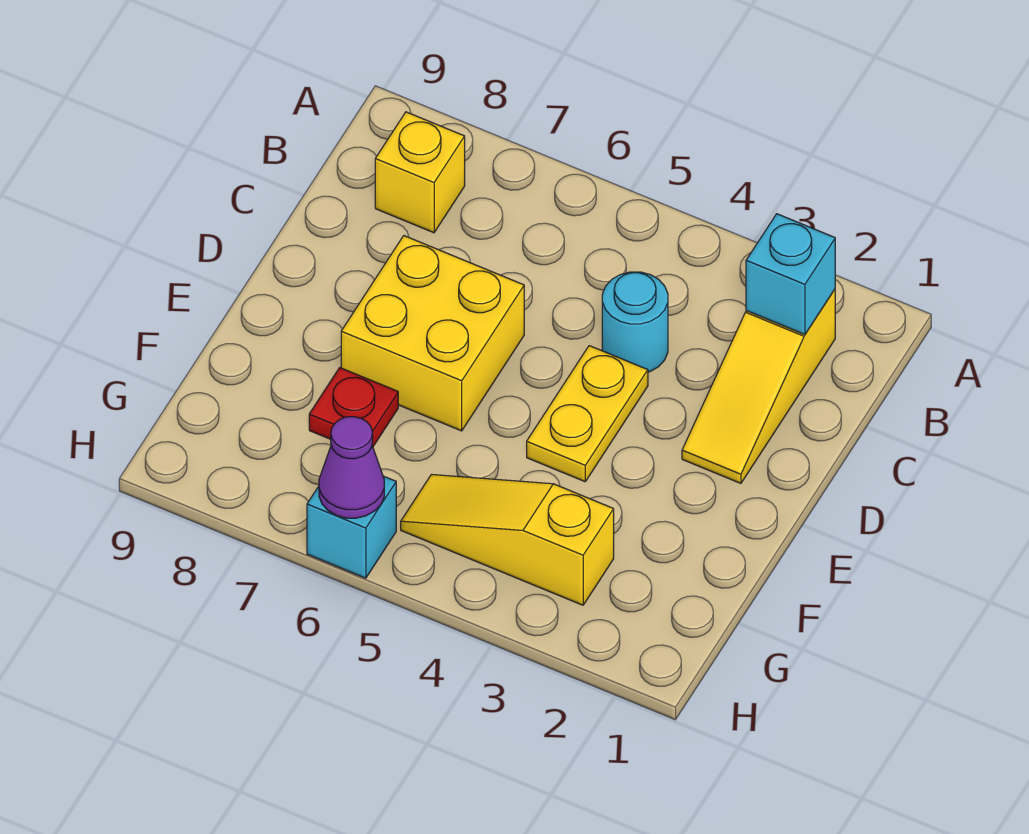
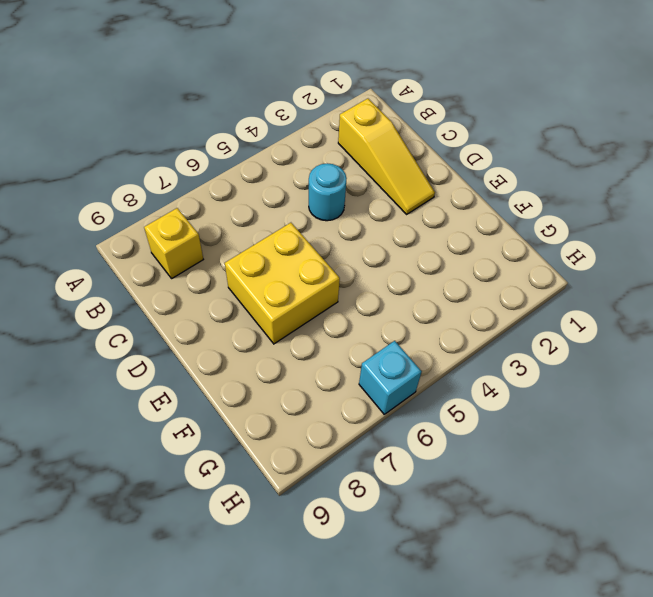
none -> yellow 1x2 plate [527,346,648,482]
none -> red 1x1 plate [309,368,398,446]

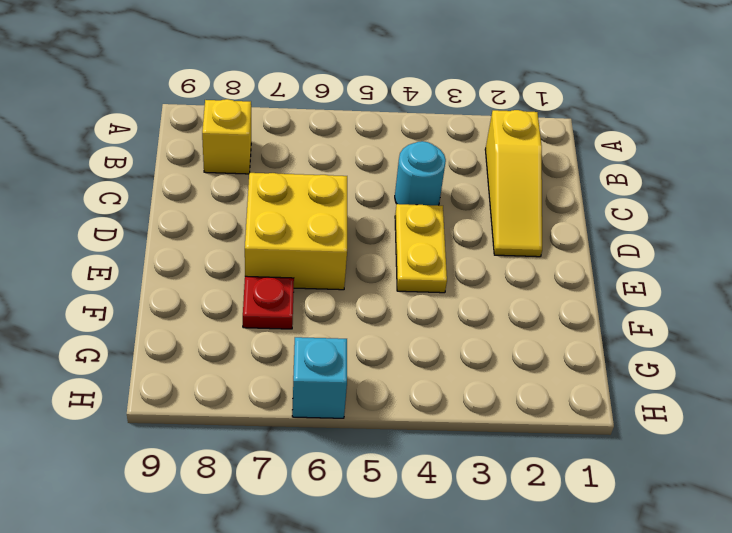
none -> yellow 1x3 slope [401,474,614,605]
none -> cyan 1x1 brick [746,214,835,335]

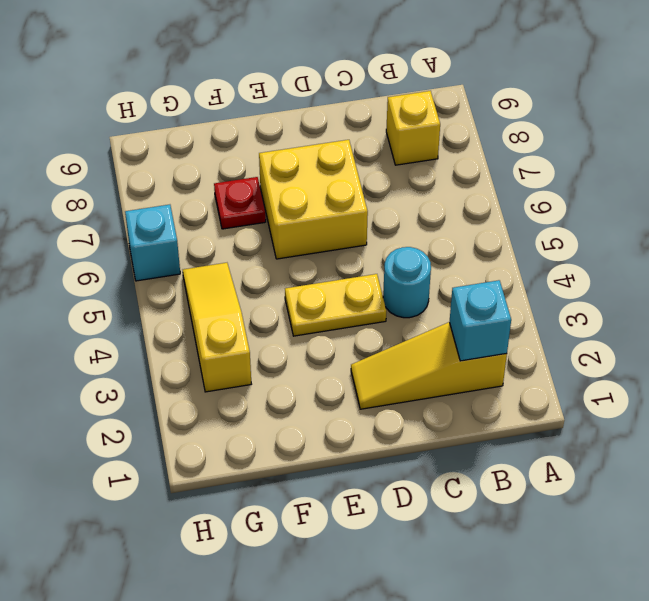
none -> purple 1x1 cone [319,417,384,518]

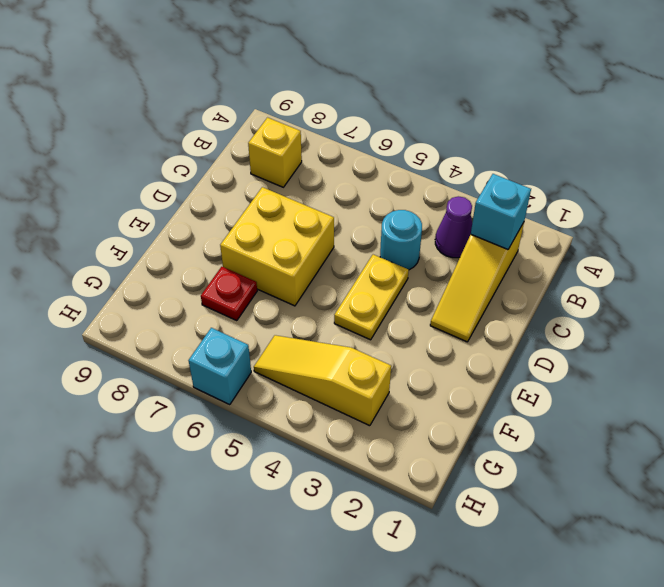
purple 1x1 cone [435,196,472,258] -> purple 1x1 cone moved to [319,417,384,518]

